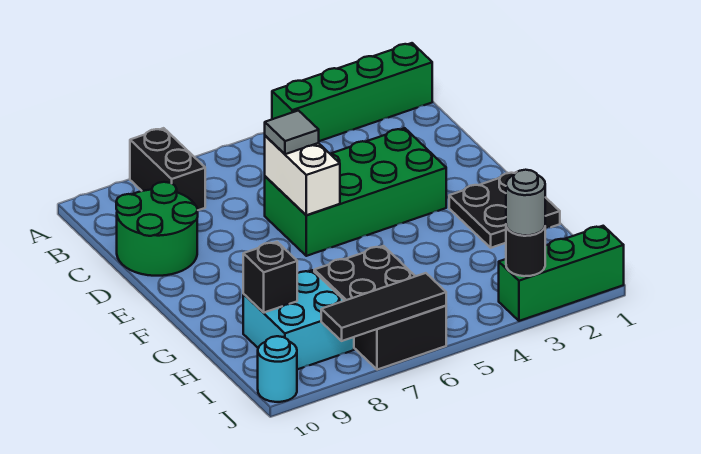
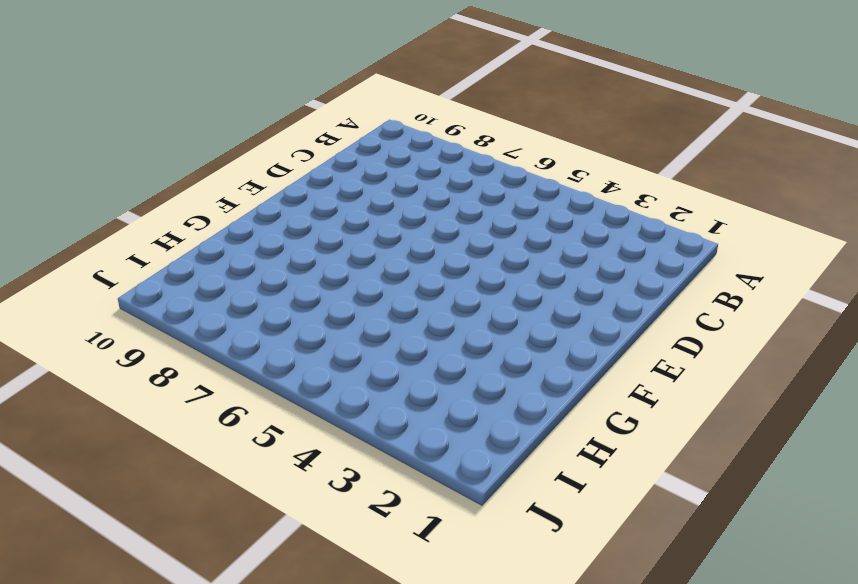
none -> green 1x4 brick [272,43,432,141]
none -> black 1x2 brick [130,128,205,210]
none -> green 2x2 round brick [116,182,198,276]

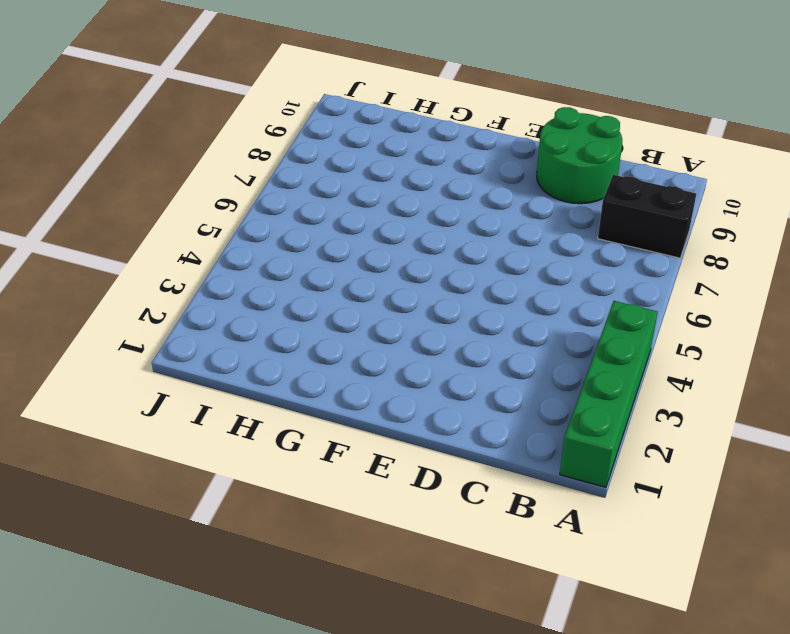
none -> green 2x4 brick [265,128,446,256]
none -> black 2x2 plate [449,172,560,248]
none -> black 2x3 brick [314,246,446,370]

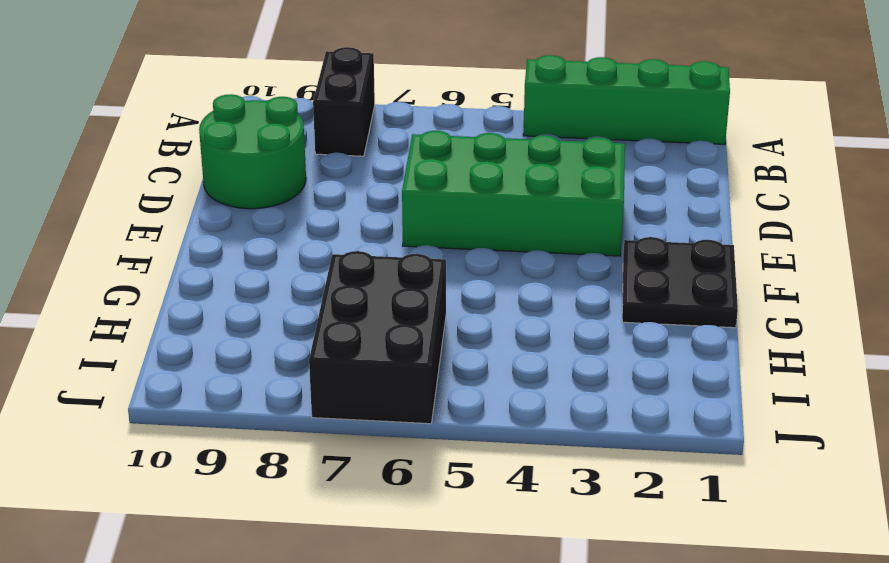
none -> cyan 2x2 brick [243,270,354,369]
none -> green 1x3 brick [499,226,624,321]
none -> cyan 1x1 round brick [258,336,297,402]

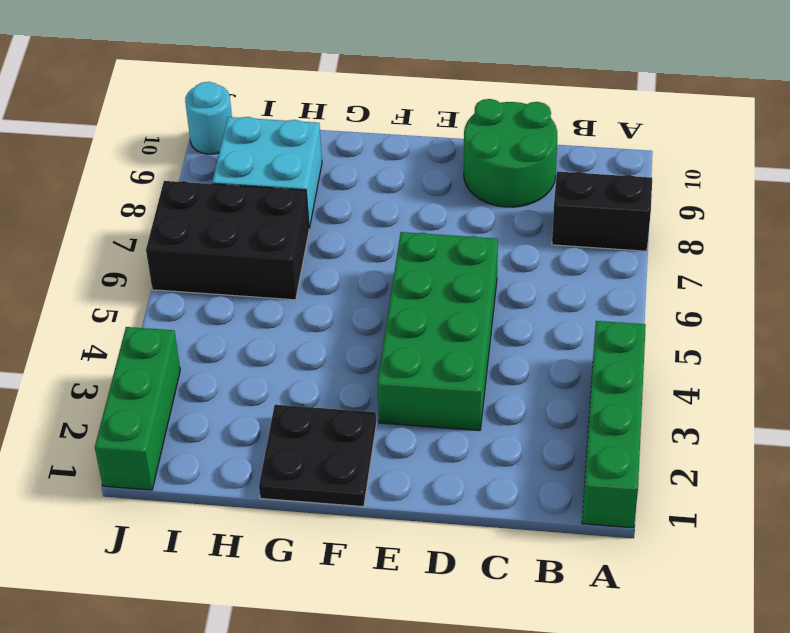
none -> white 1x2 brick [265,136,340,215]
none -> black 1x1 brick [243,242,297,313]
none -> black 1x1 round brick [506,227,545,276]

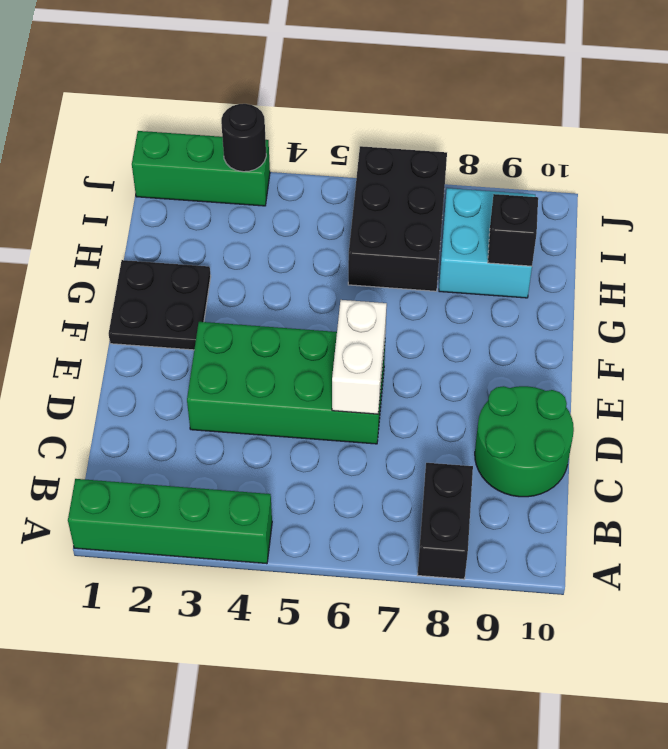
none -> cyan 1x1 round brick [258,336,297,402]
none -> black 1x3 tile [321,273,446,341]
none -> grey 1x1 tile [264,110,319,154]

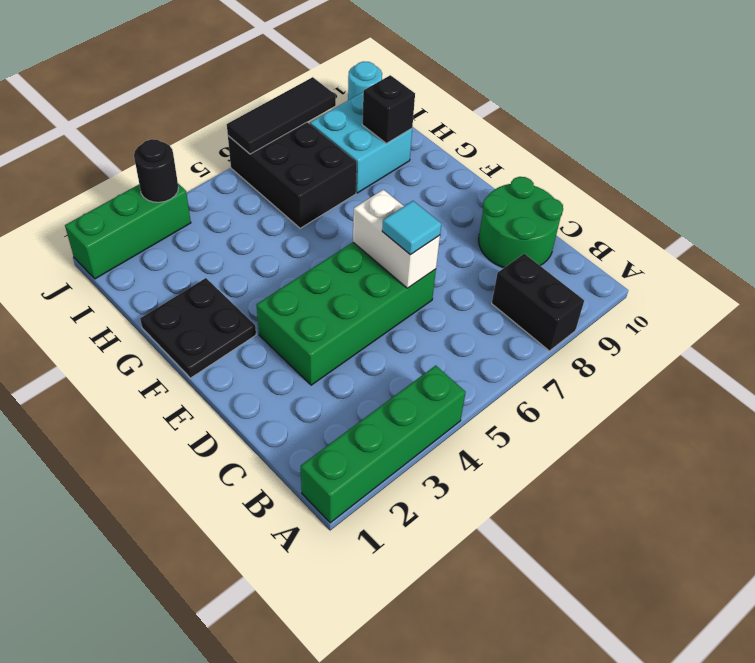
cyan 1x1 tile [382,201,441,255] -> grey 1x1 tile [264,110,319,154]
none -> grey 1x1 round brick [506,170,545,235]

